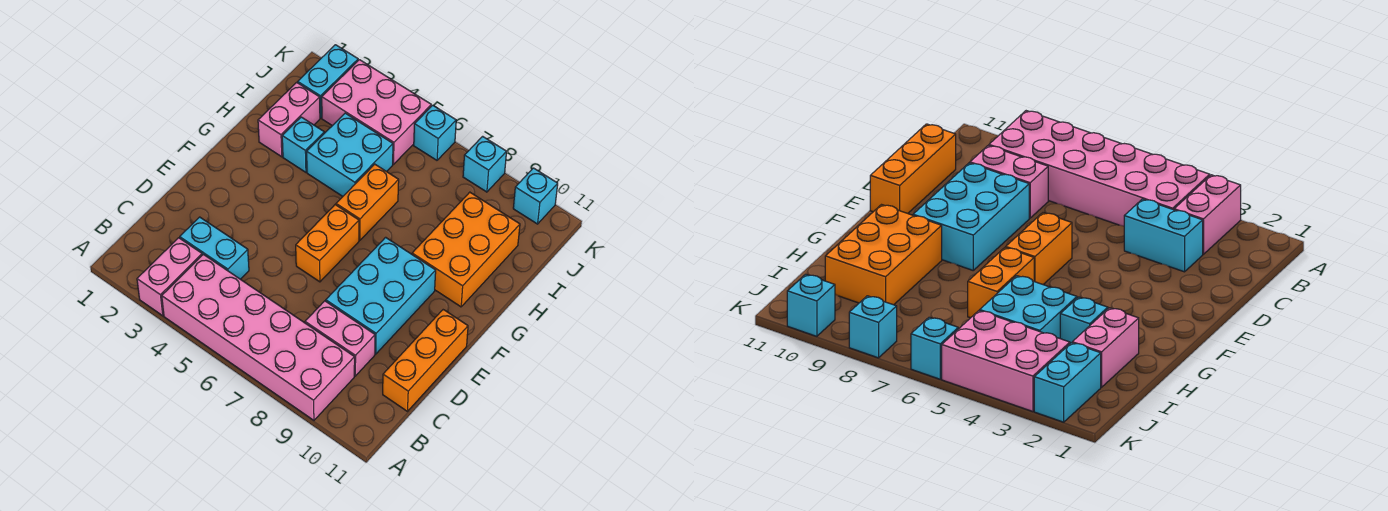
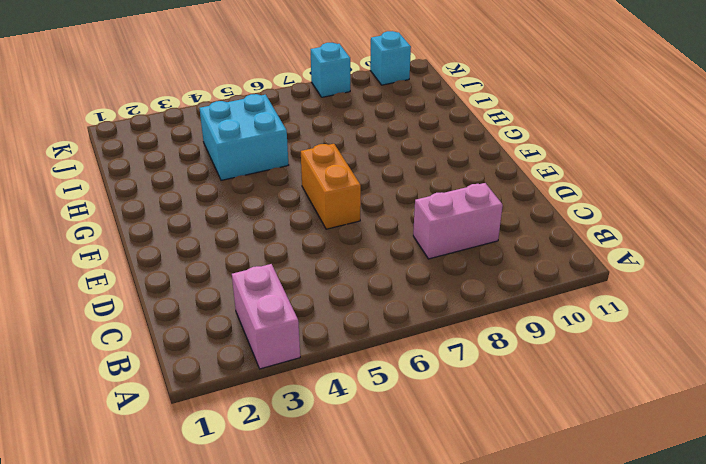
none -> pink 2x6 brick [162,254,355,420]
none -> cyan 1x2 brick [180,217,249,279]
none -> orange 1x3 brick [383,310,468,411]

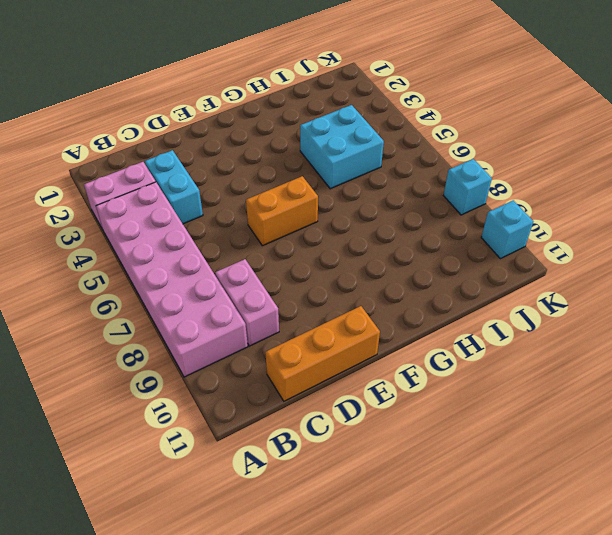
none -> cyan 2x3 brick [326,237,436,354]
none -> orange 1x2 brick [336,164,399,241]
none -> orange 2x3 brick [412,192,520,307]

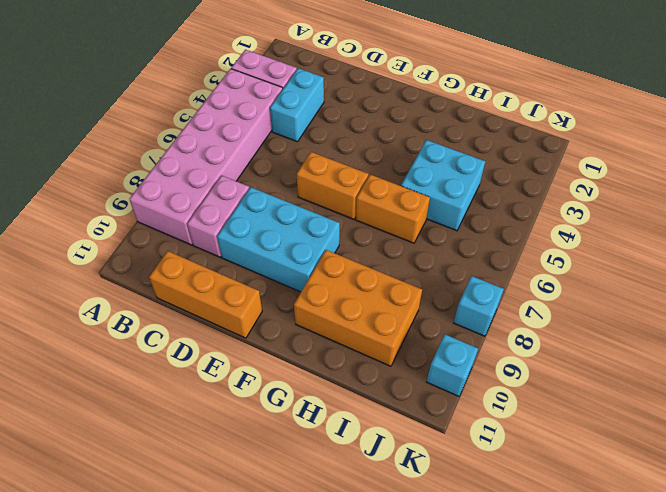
none -> pink 1x2 brick [258,82,320,157]
none -> cyan 1x1 brick [282,117,324,172]
none -> cyan 1x2 brick [298,45,358,118]

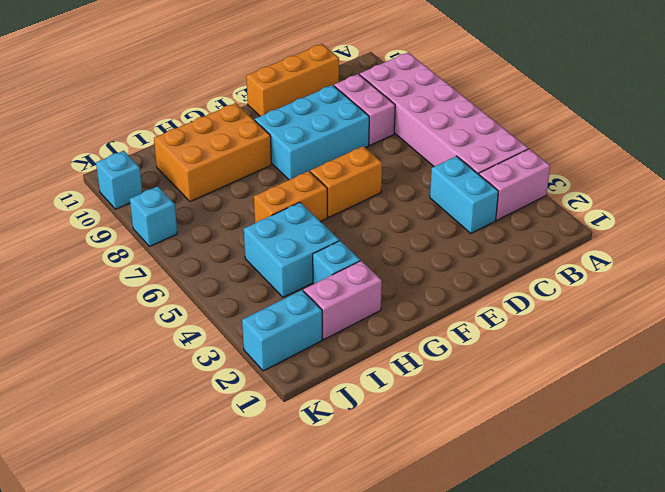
none -> pink 2x3 brick [322,60,431,164]
none -> cyan 1x1 brick [414,105,456,160]

